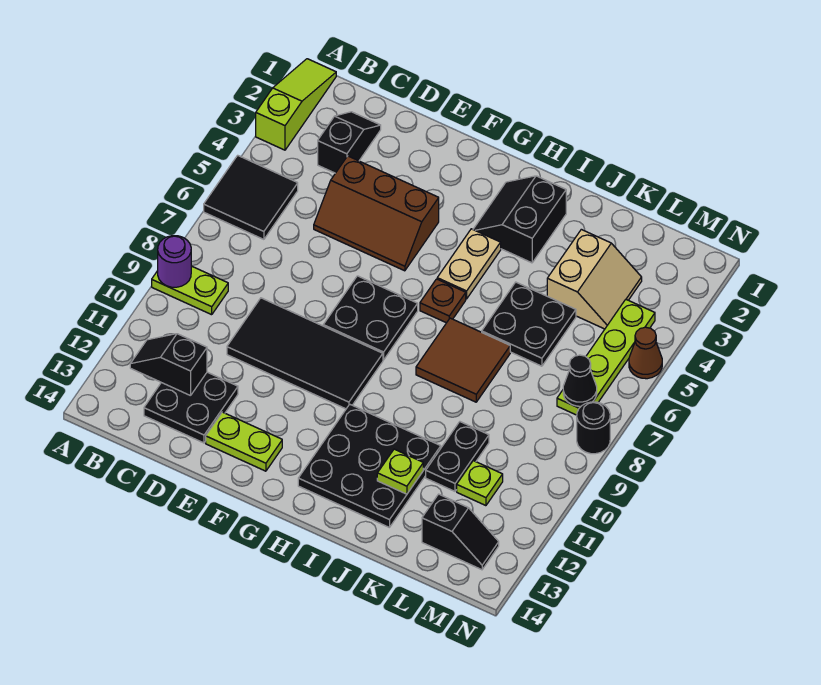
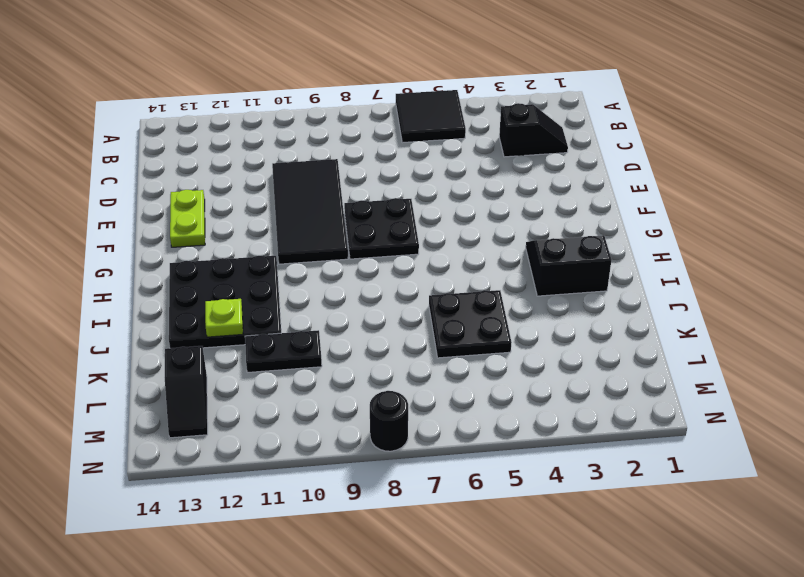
none -> lime 1x3 slope [256,59,336,150]
none -> lime 1x2 plate [152,266,228,315]
none -> black 2x2 plate [144,372,238,443]

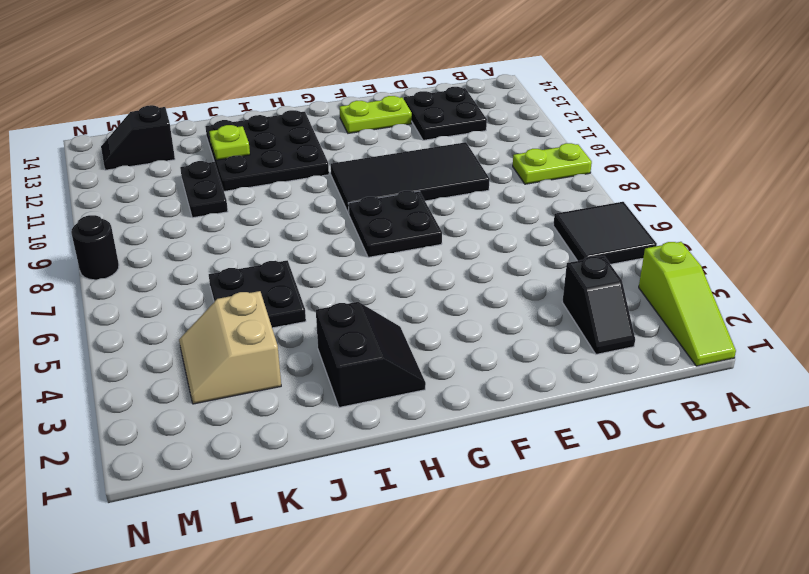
none -> brown 2x3 slope [314,156,439,271]
none -> tan 1x2 plate [437,229,501,299]
none -> brown 1x1 plate [420,279,466,323]

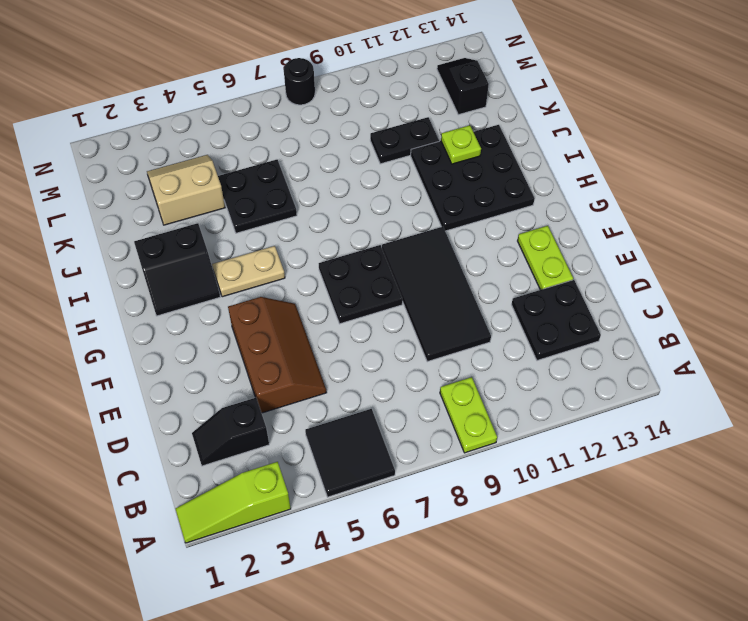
none -> brown 1x1 plate [420,279,466,323]
none -> brown 2x2 tile [416,318,510,402]
none -> lime 1x1 plate [457,461,503,506]

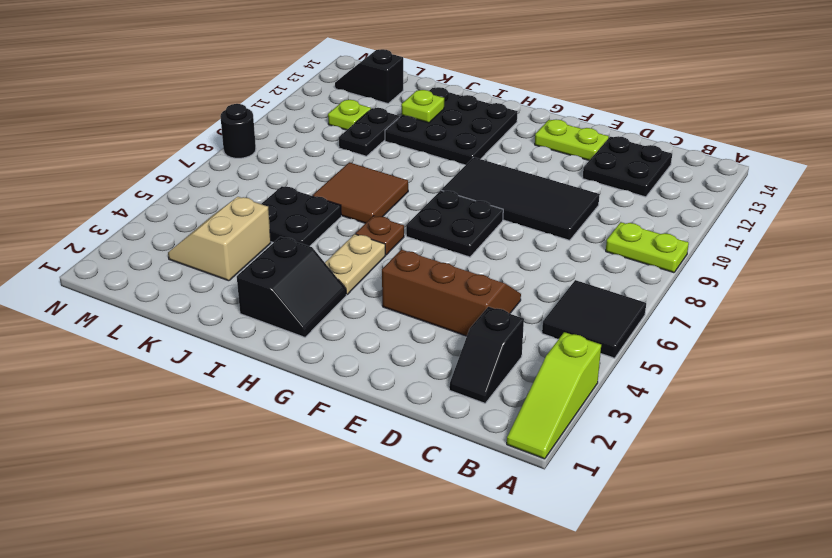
none -> lime 1x4 plate [557,300,655,415]
none -> brown 1x1 cone [629,327,662,379]
none -> purple 1x1 round brick [158,236,191,287]

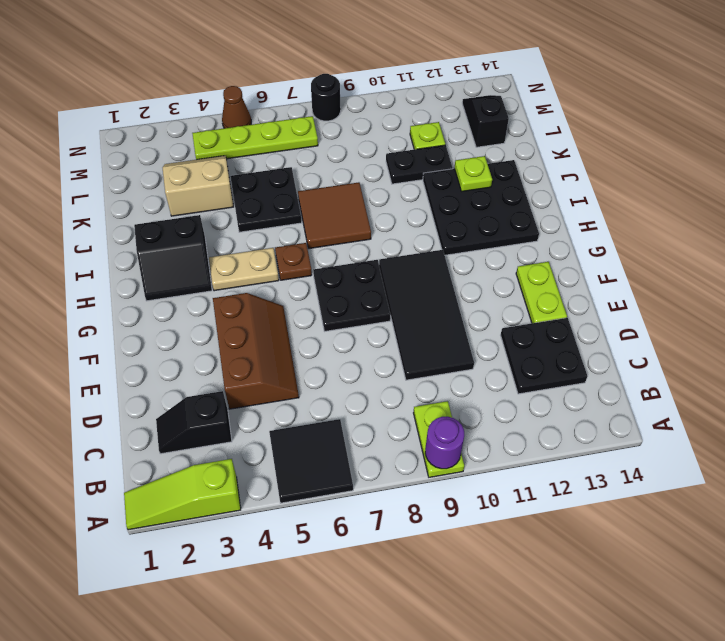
none -> black 1x2 slope [130,334,207,396]
none -> black 1x1 cone [563,355,597,406]

